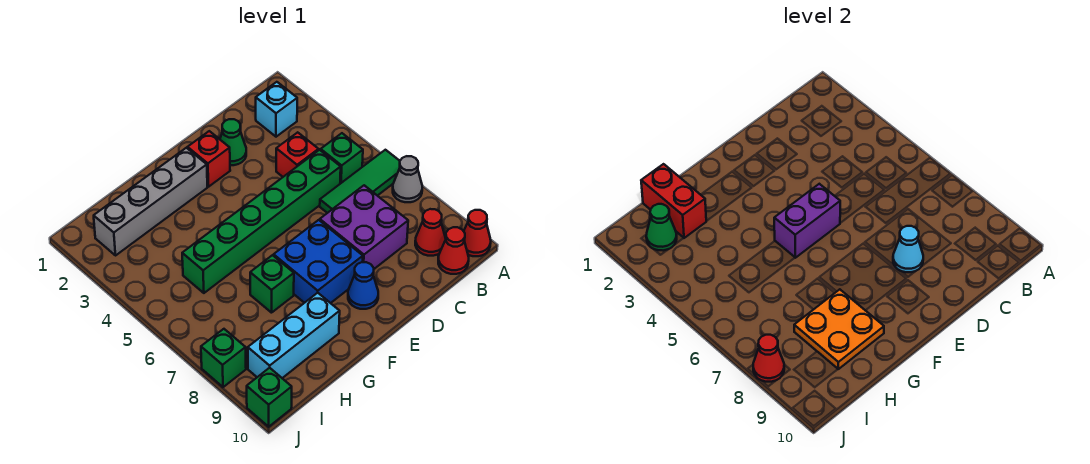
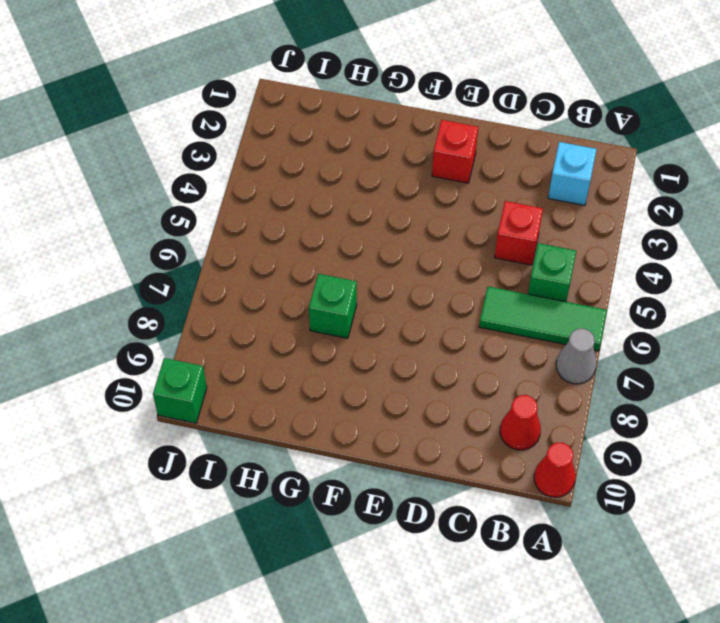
none -> red 1x1 cone [438,227,469,274]
none -> green 1x6 brick [182,150,341,293]
none -> purple 2x2 brick [320,185,408,269]

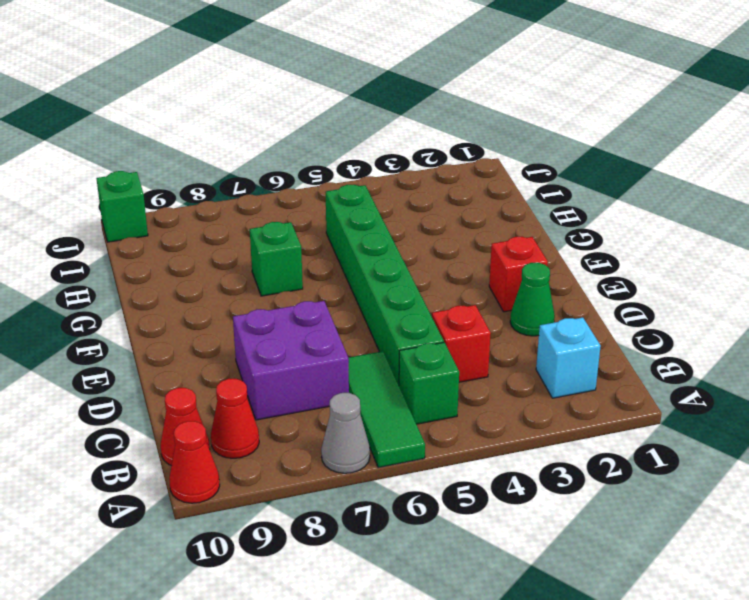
none -> blue 2x2 brick [274,220,363,303]
none -> blue 1x1 cone [348,262,378,309]
none -> grey 1x4 brick [94,148,207,255]

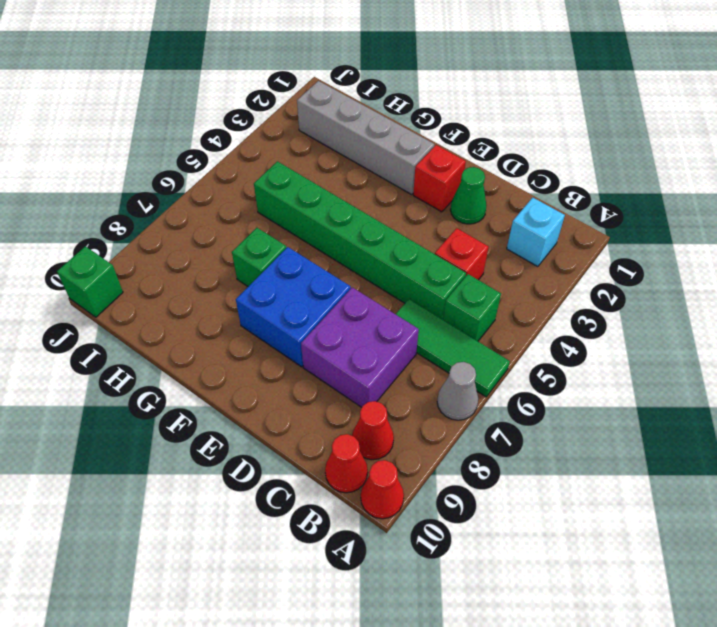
none -> blue 1x1 cone [348,262,378,309]
none -> cyan 1x3 brick [248,293,340,378]
none -> green 1x1 brick [201,329,246,387]

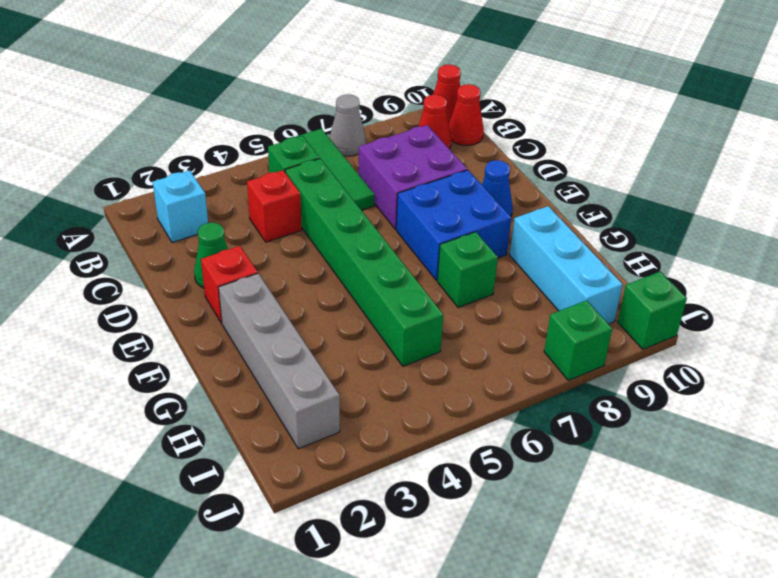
none -> cyan 1x1 cone [893,226,923,272]
none -> purple 1x2 brick [774,184,840,258]
none -> orange 2x2 plate [794,289,884,369]

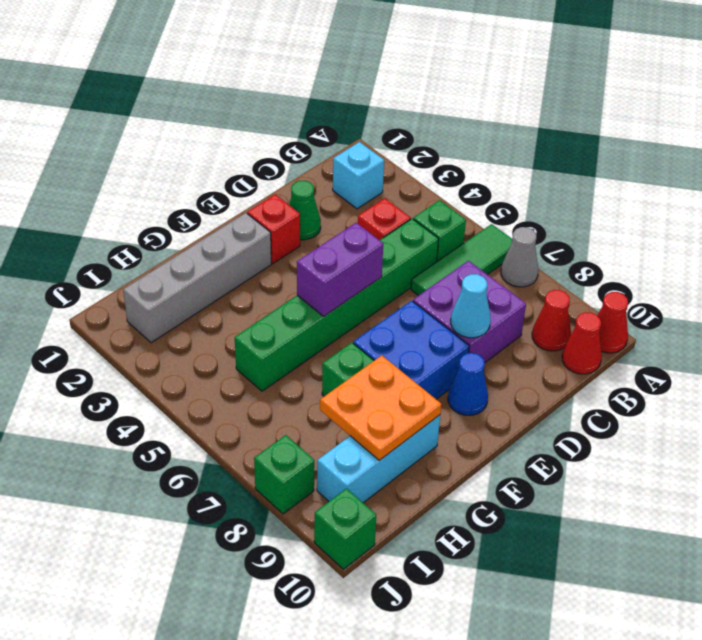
none -> red 1x2 brick [641,164,706,238]
none -> green 1x1 cone [646,204,677,250]
none -> red 1x1 cone [753,335,784,382]

